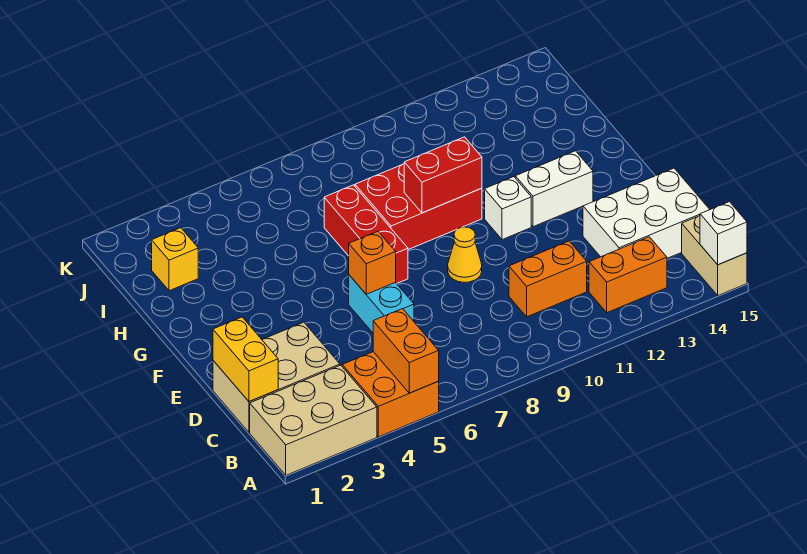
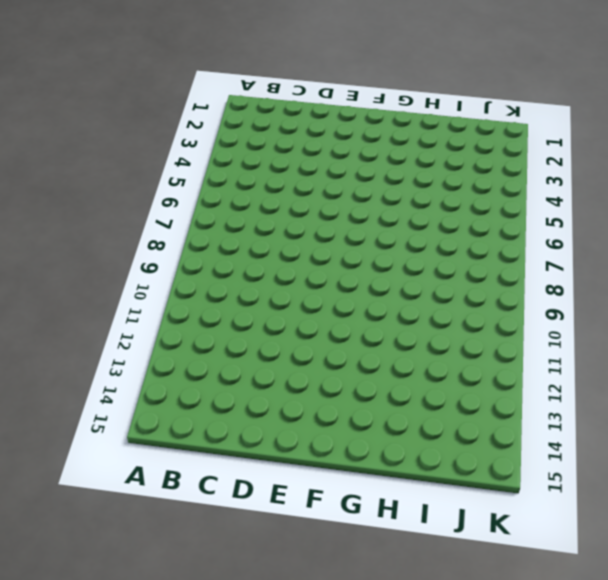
none -> tan 2x3 brick [250,365,377,475]
none -> orange 2x2 brick [342,352,439,437]
none -> tan 1x2 brick [682,216,747,295]

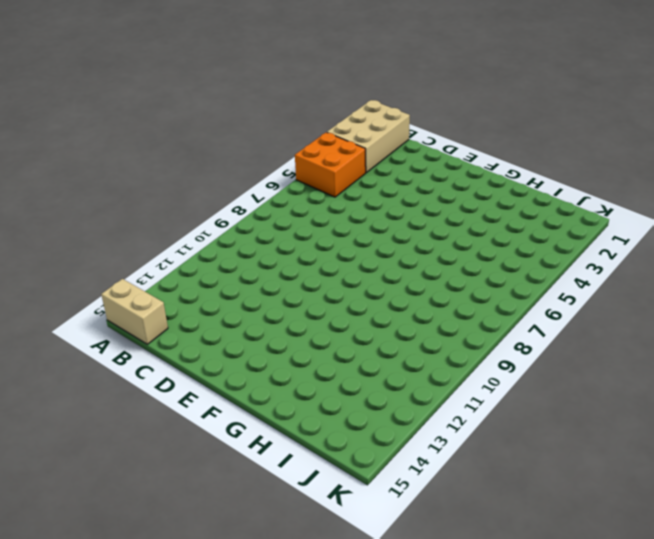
none -> orange 1x2 brick [589,237,667,313]
none -> tan 2x3 brick [213,322,340,432]
none -> orange 1x2 brick [509,241,587,317]

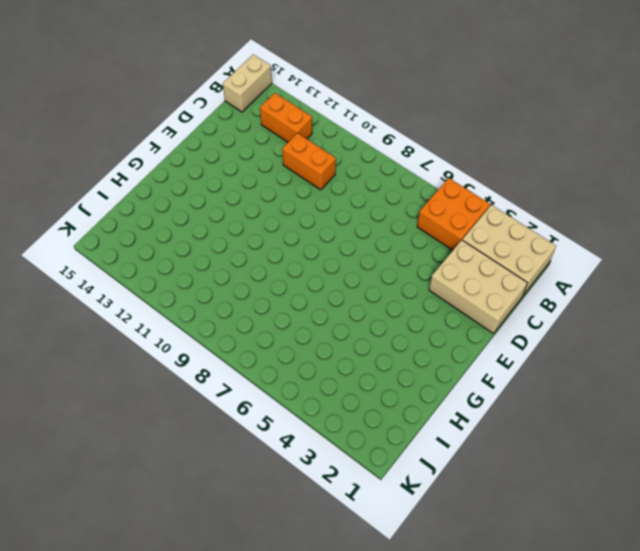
none -> white 2x3 brick [583,168,710,258]
none -> cyan 1x2 brick [349,275,414,333]
none -> yellow 1x1 cone [448,227,482,282]

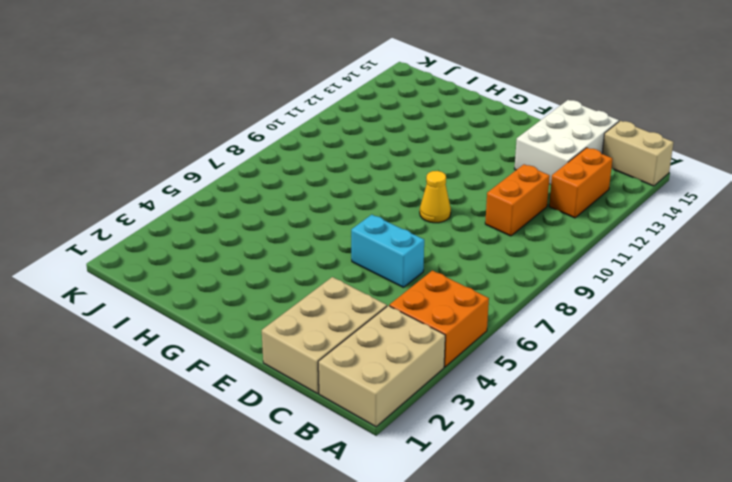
none -> red 1x3 brick [324,185,408,284]
none -> white 1x1 brick [485,177,531,240]
none -> white 1x2 brick [515,151,593,227]

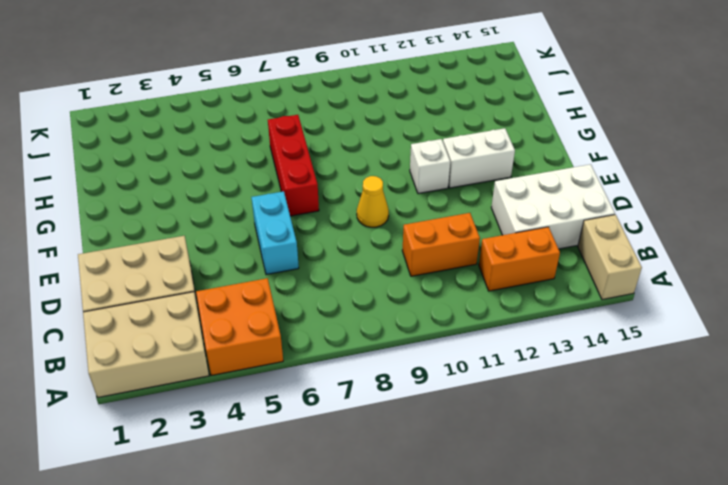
none -> red 2x3 brick [355,164,482,250]
none -> yellow 1x1 brick [152,228,198,291]
none -> orange 1x2 brick [373,309,439,393]

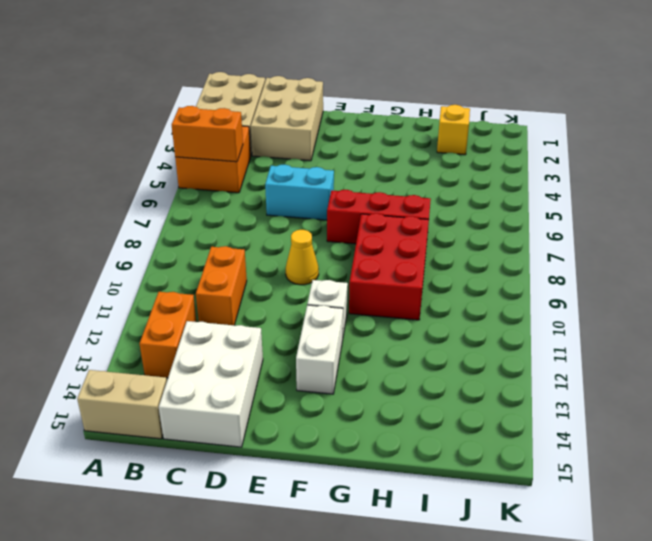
none -> white 1x1 brick [700,202,747,265]
none -> yellow 1x2 brick [213,317,278,402]
none -> orange 1x1 brick [349,231,396,294]

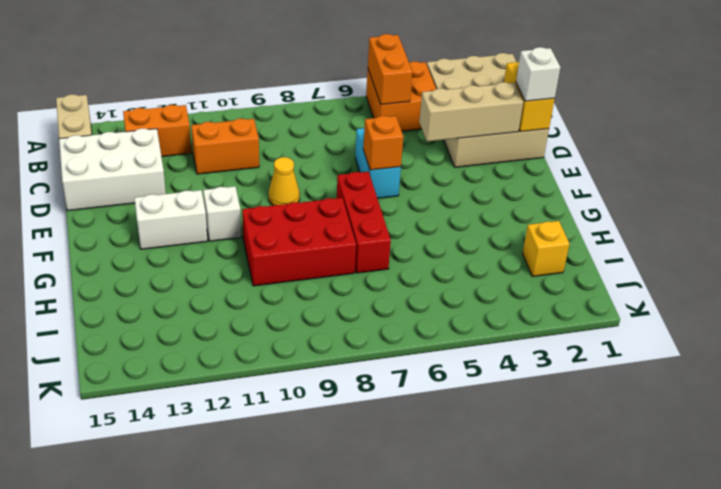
white 1x1 brick [516,47,560,101] -> white 1x1 brick moved to [700,202,747,265]
tan 1x3 brick [419,82,523,142] -> none
none -> red 1x2 brick [404,137,482,213]

